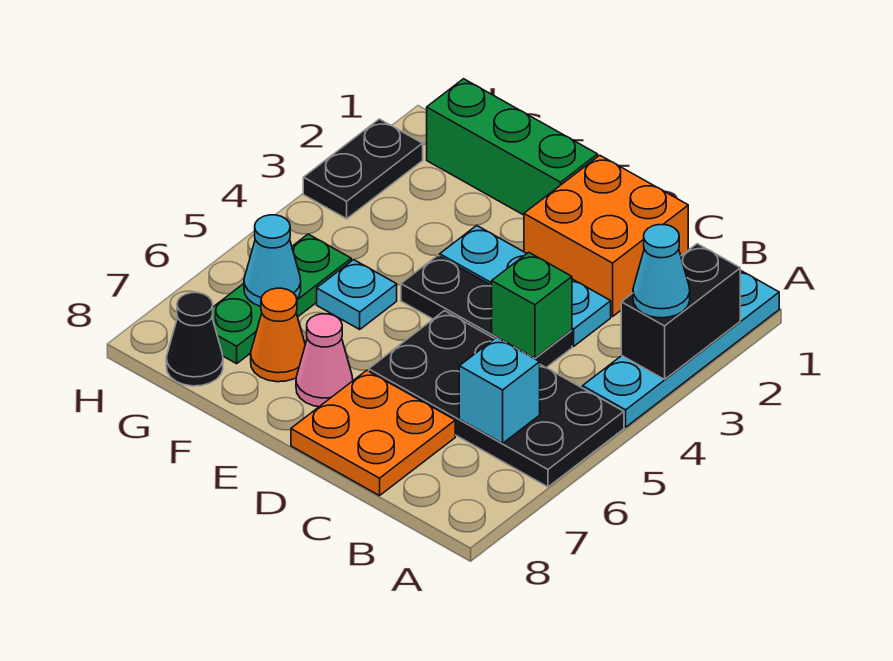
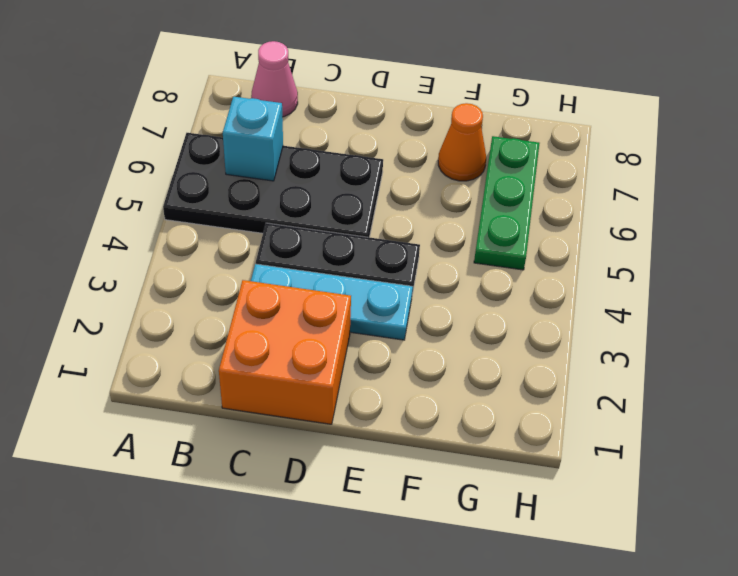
pink 1x1 cone [251,41,298,117] -> pink 1x1 cone moved to [296,314,353,407]
none -> cyan 1x4 plate [583,270,779,427]
none -> orange 2x2 plate [291,370,455,496]
none -> green 1x3 brick [427,79,598,215]

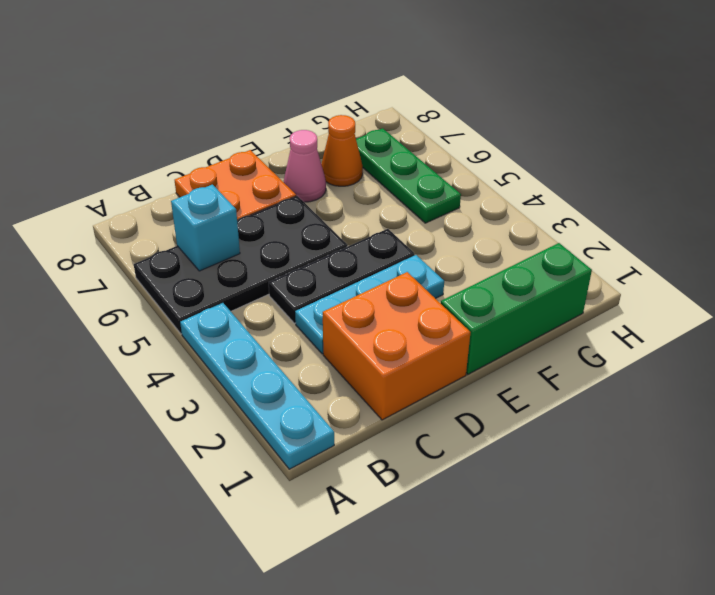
none -> cyan 1x1 plate [317,260,397,329]
none -> black 1x1 cone [166,293,223,386]
none -> black 1x2 plate [303,119,423,219]

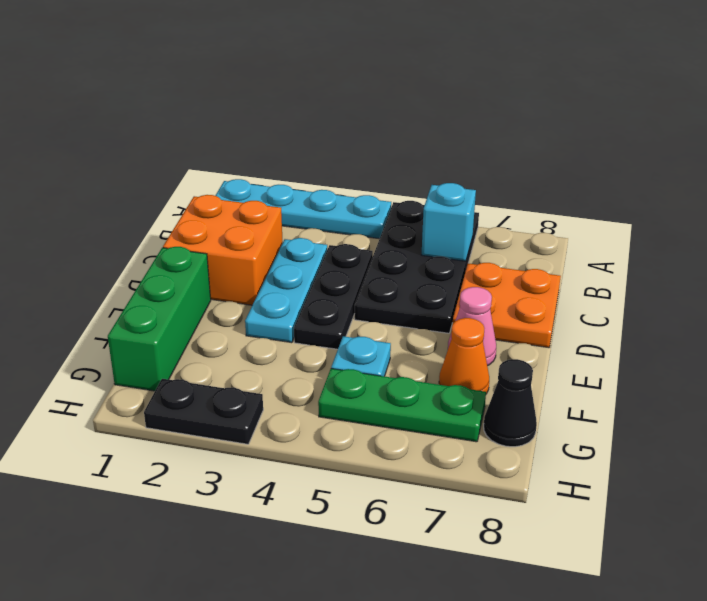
none -> black 1x2 brick [621,244,740,379]
none -> green 1x1 brick [492,252,572,358]
none -> cyan 1x1 cone [244,215,301,306]

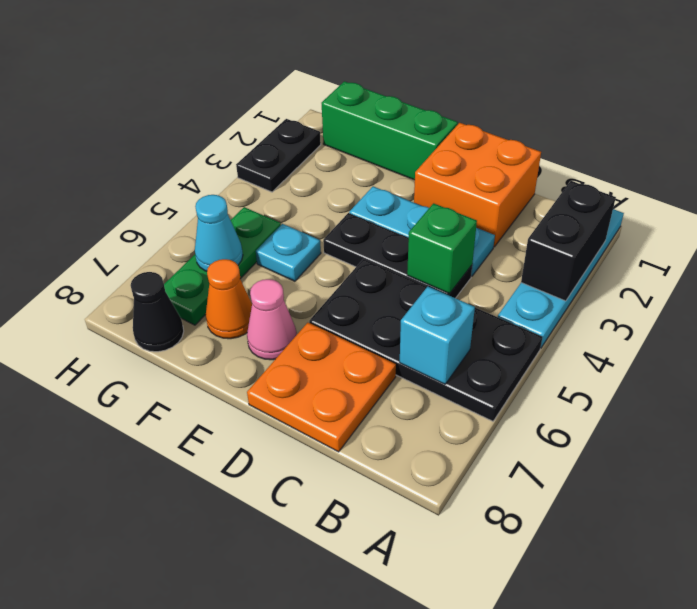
none -> cyan 1x1 cone [633,225,690,318]

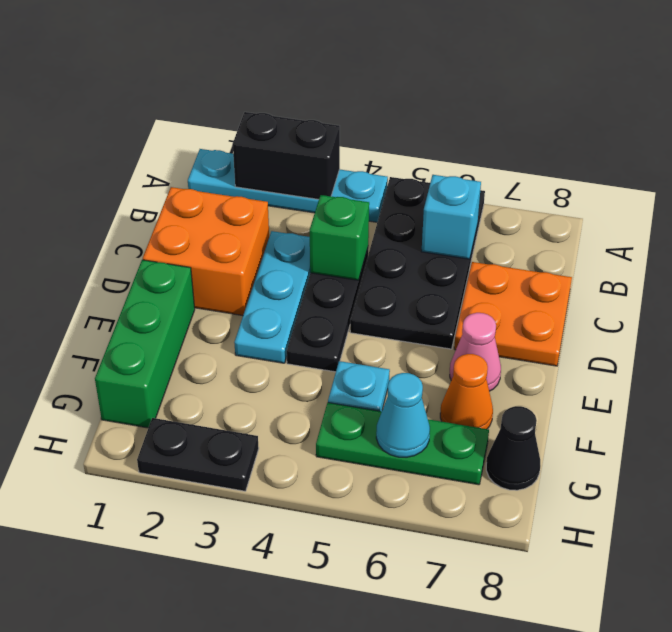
none -> cyan 1x1 cone [633,225,690,318]

